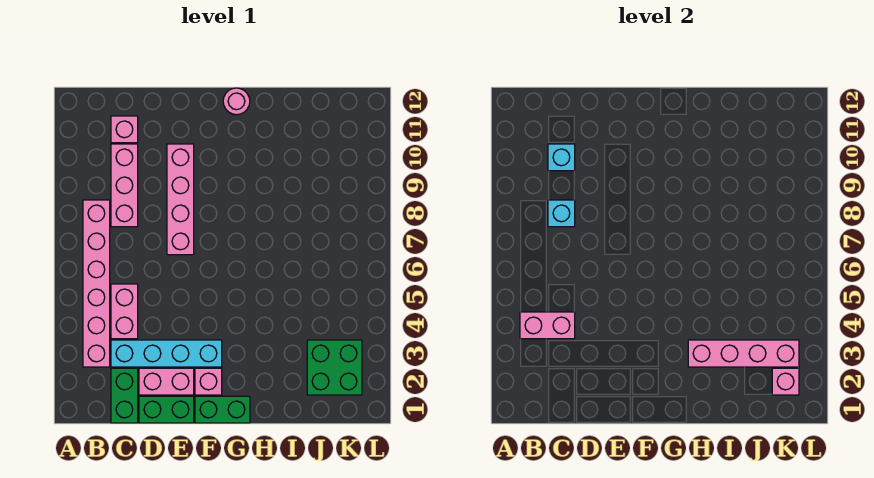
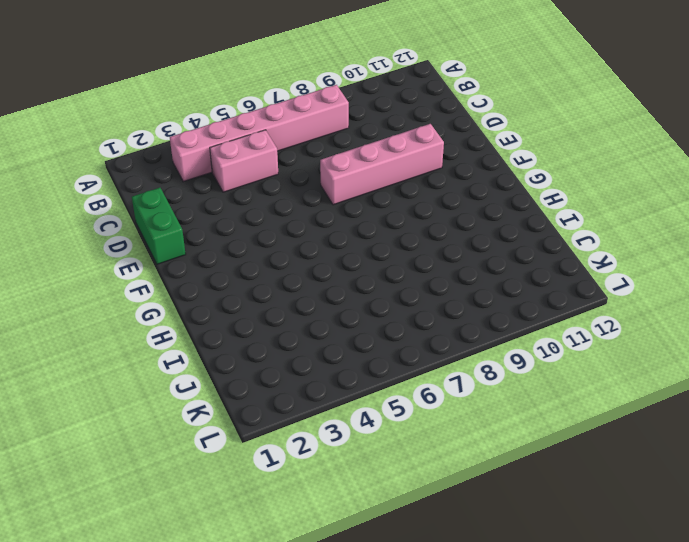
none -> green 1x2 brick [111,368,138,423]
none -> cyan 1x4 brick [111,340,222,367]
none -> pink 1x3 brick [111,144,138,227]

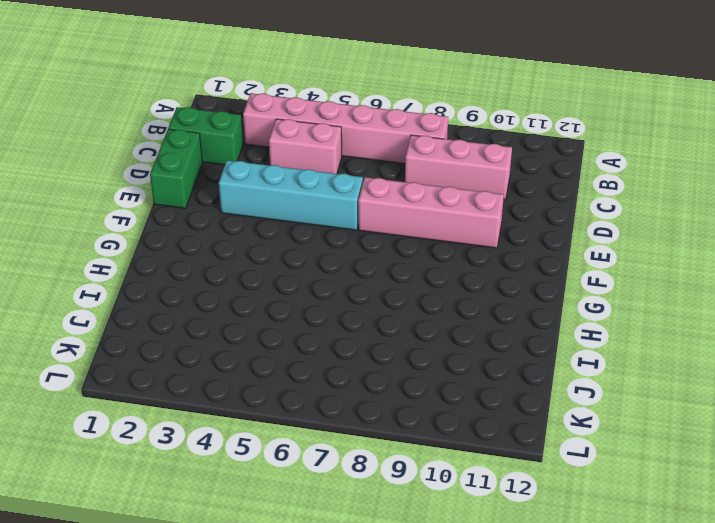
cyan 1x4 brick [219,160,363,230] -> cyan 1x4 brick turned to [111,340,222,367]
none -> pink 1x1 brick [111,116,138,143]
none -> pink 1x2 brick [139,368,194,395]
none -> green 1x2 brick [195,396,250,423]

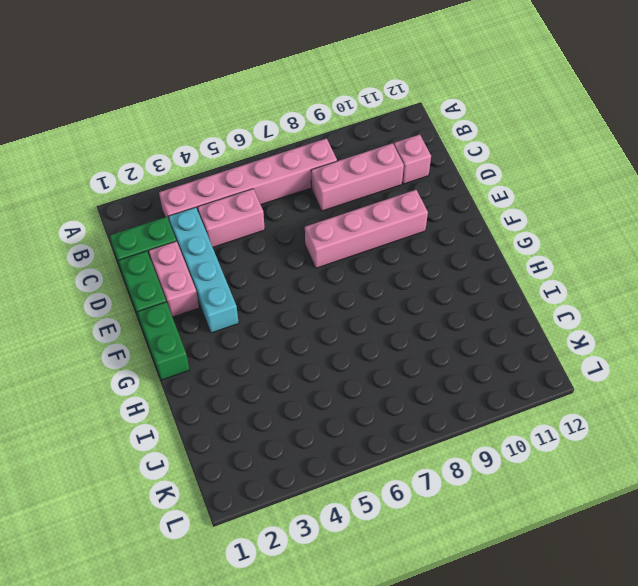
none -> pink 1x1 brick [195,368,222,395]
none -> pink 1x1 round brick [223,88,250,115]
none -> green 2x2 brick [307,340,362,395]

